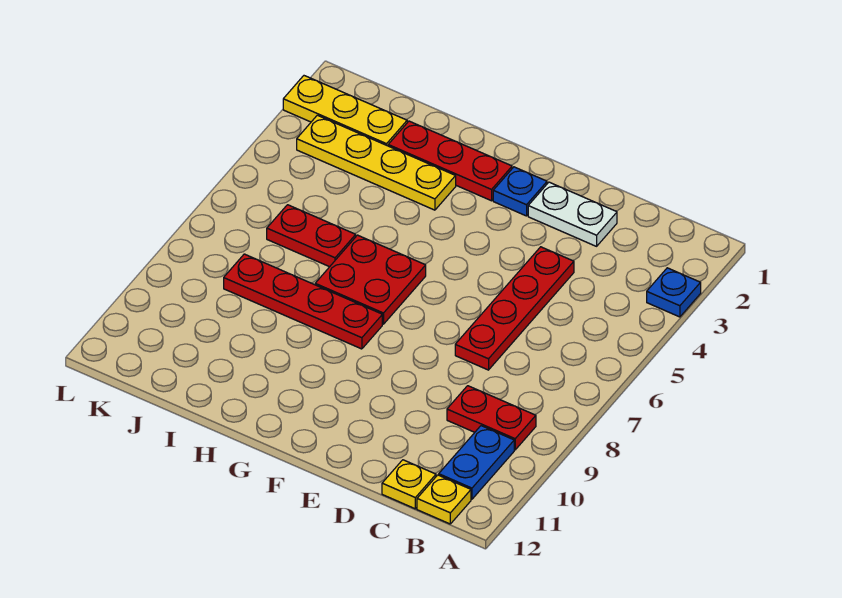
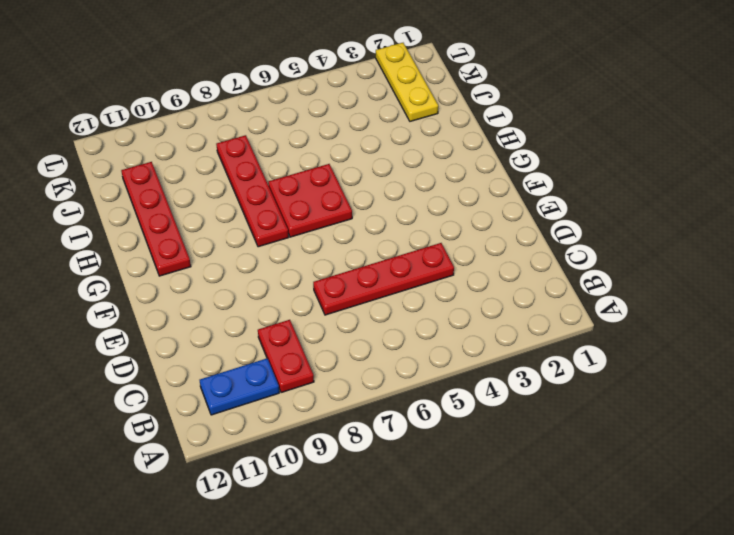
red 1x4 plate [121,162,191,276] -> none
none -> blue 1x1 plate [647,268,701,317]
none -> yellow 1x1 plate [417,475,471,524]
none -> yellow 1x1 plate [382,460,436,509]

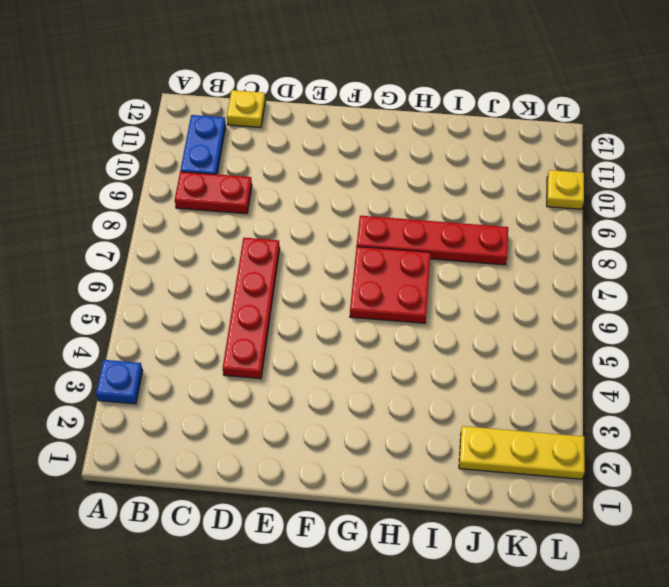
yellow 1x1 plate [547,170,584,209] -> yellow 1x1 plate moved to [417,475,471,524]
none -> white 1x2 plate [528,182,617,246]
none -> blue 1x1 plate [493,167,547,216]
none -> red 1x3 plate [388,121,512,201]

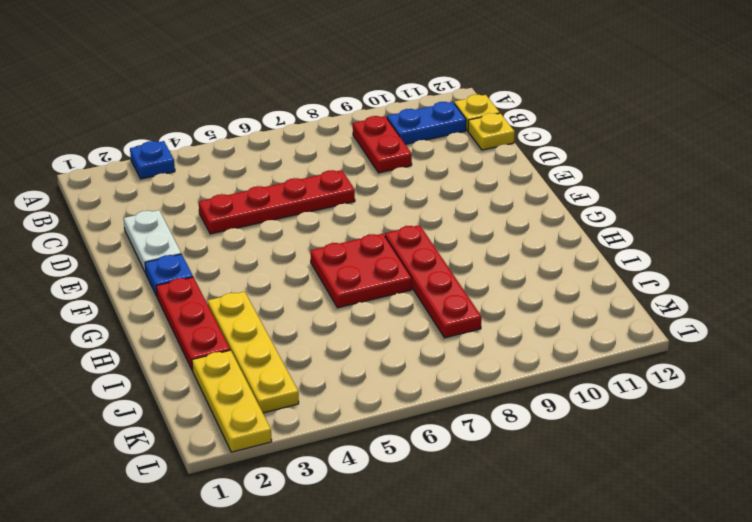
none -> red 1x2 plate [267,205,356,267]

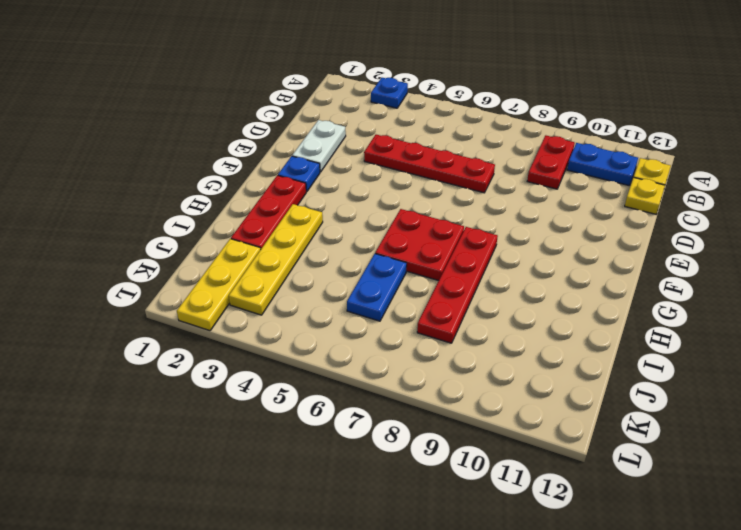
blue 1x2 plate [347,254,407,321] -> red 1x2 plate [267,205,356,267]

